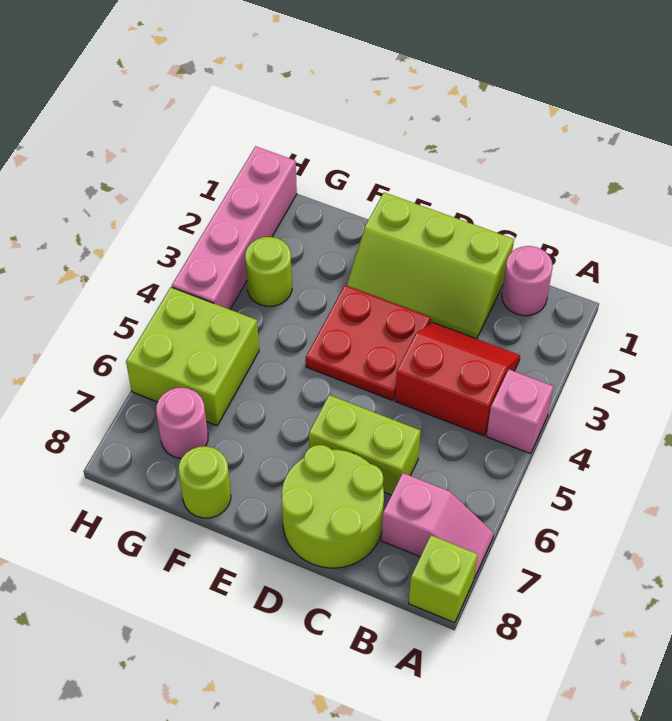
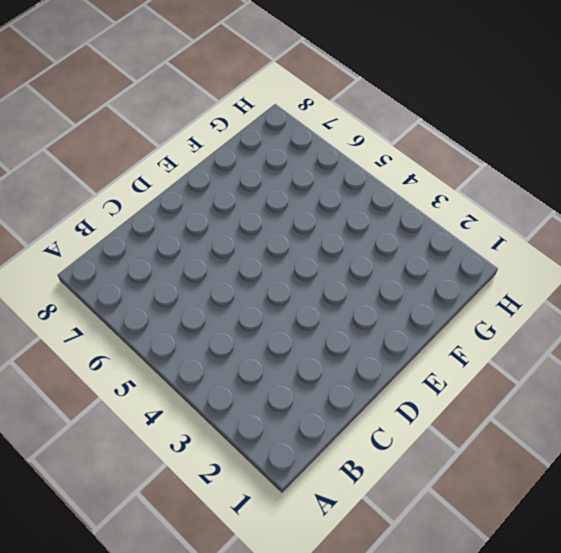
none -> pink 1x1 brick [487,370,553,454]
none -> pink 1x2 slope [381,473,494,579]
none -> lime 1x1 brick [409,535,478,623]

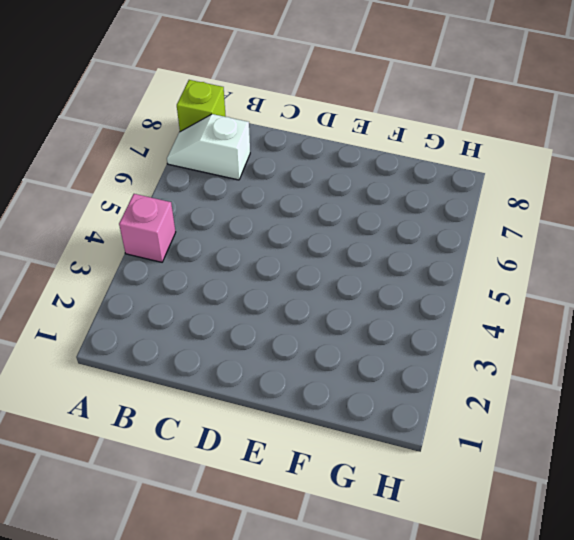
white 1x2 slope [167,114,250,180] -> pink 1x2 slope [381,473,494,579]
none -> pink 1x1 round brick [502,246,553,316]
none -> red 2x2 slope [395,322,520,436]
none -> lime 2x3 slope [346,192,514,339]

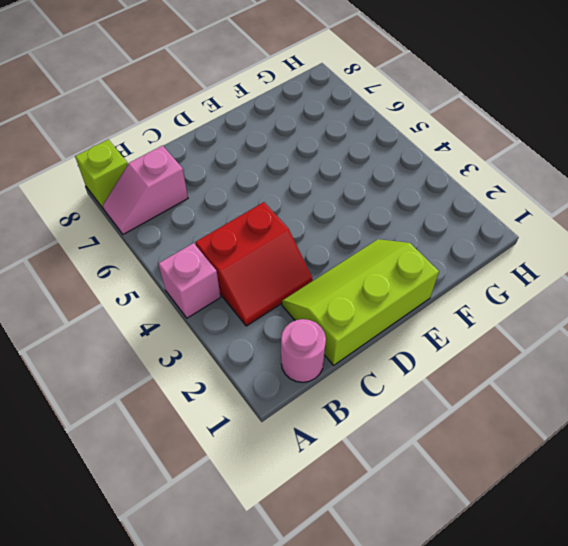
none -> lime 1x2 brick [309,395,421,495]
none -> lime 2x2 round brick [281,445,384,568]
none -> red 2x2 plate [306,285,431,401]

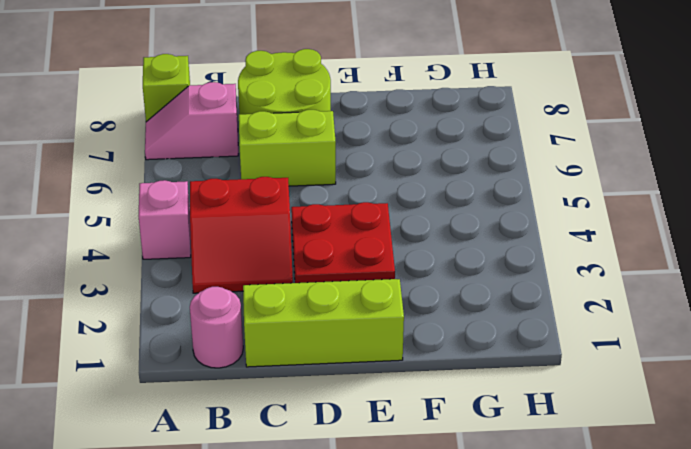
none -> lime 1x1 round brick [179,446,231,518]
none -> lime 1x1 round brick [245,237,292,306]
none -> lime 2x2 brick [126,287,259,426]

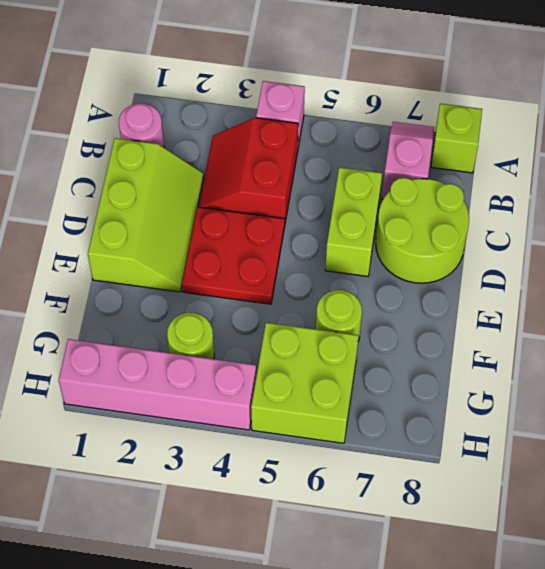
lime 1x1 round brick [316,290,362,341] -> lime 1x1 round brick moved to [179,446,231,518]
none -> pink 1x1 round brick [156,388,208,459]

